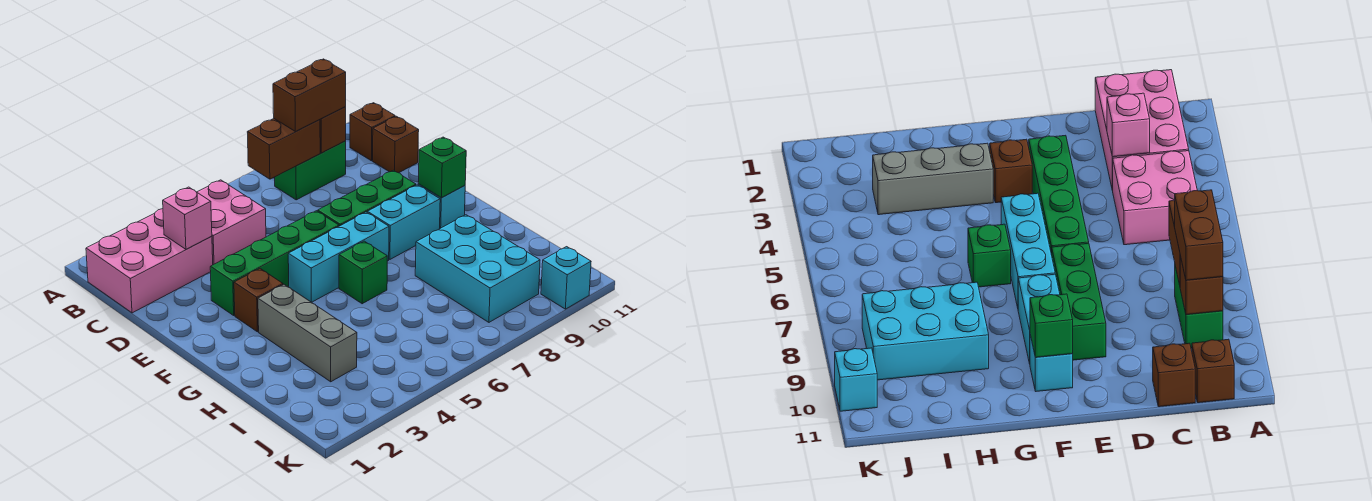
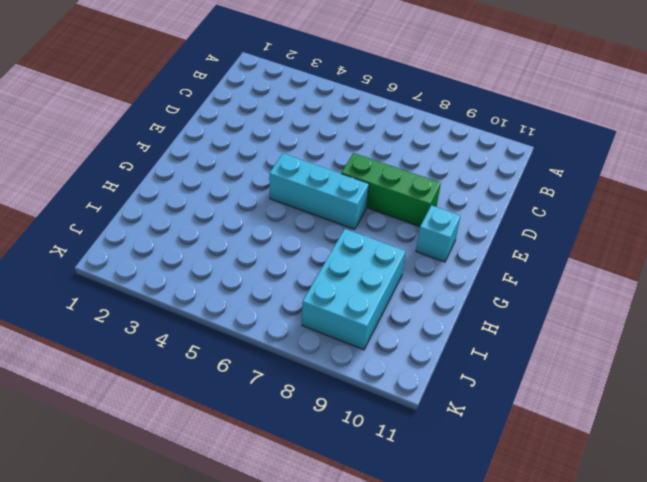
none -> pink 2x3 brick [86,209,213,313]
none -> pink 2x2 brick [197,180,266,265]
none -> green 1x2 brick [275,141,346,200]

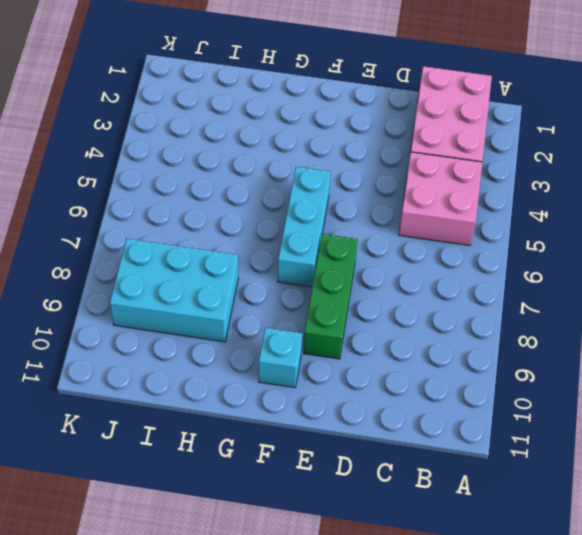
none -> green 1x2 brick [275,141,346,200]
none -> brown 1x1 brick [350,103,395,161]
none -> brown 1x1 brick [373,116,419,173]

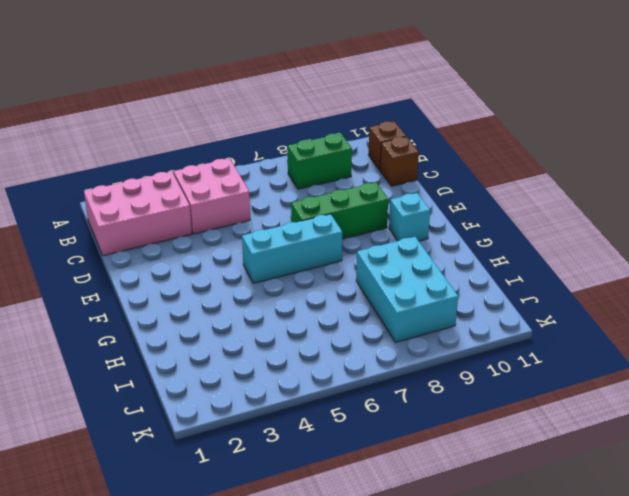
none -> green 1x4 brick [210,211,339,315]
none -> brown 1x1 brick [234,269,283,332]
none -> cyan 1x2 brick [367,185,440,259]

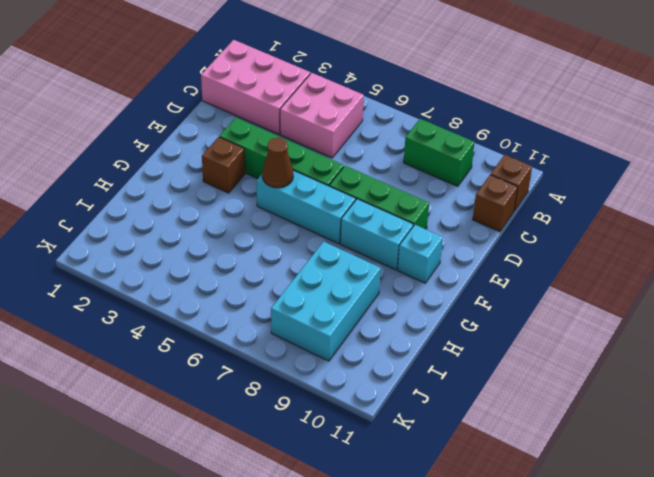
brown 1x1 cone [262,138,293,188] -> none
none -> grey 1x3 brick [258,285,357,382]
none -> green 1x1 brick [339,241,387,304]
none -> cyan 1x1 brick [541,247,591,309]

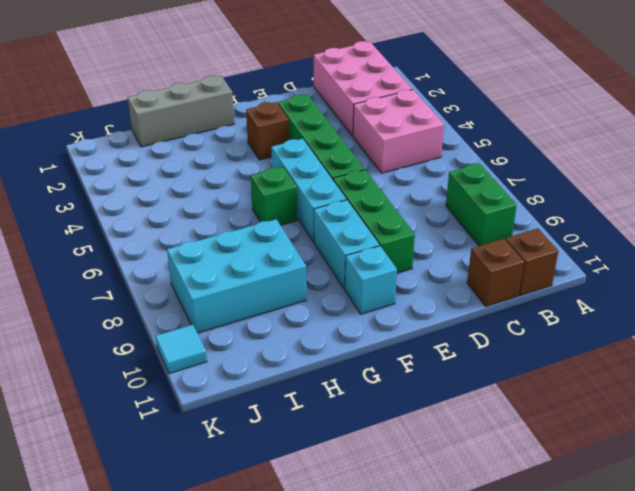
grey 1x3 brick [128,76,234,147] -> grey 1x3 brick moved to [258,285,357,382]
cyan 1x1 tile [155,325,207,374] -> cyan 1x1 brick [541,247,591,309]
none -> brown 1x2 brick [247,119,320,179]
none -> brown 1x1 brick [320,107,346,153]
none -> pink 1x1 brick [163,187,212,249]

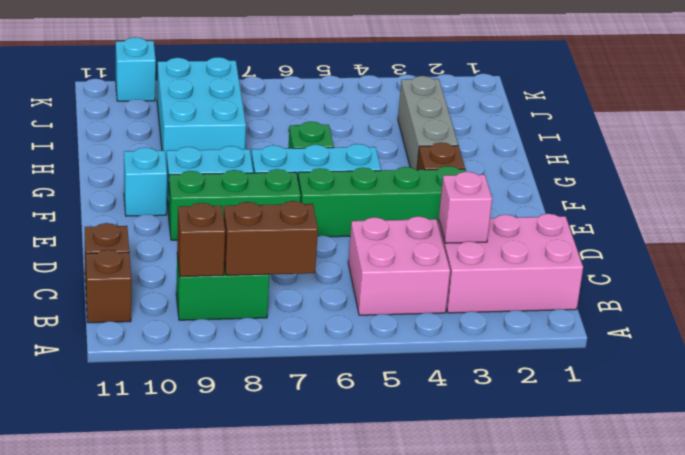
none -> green 1x1 brick [418,137,466,198]
none -> brown 1x2 brick [273,59,346,132]

